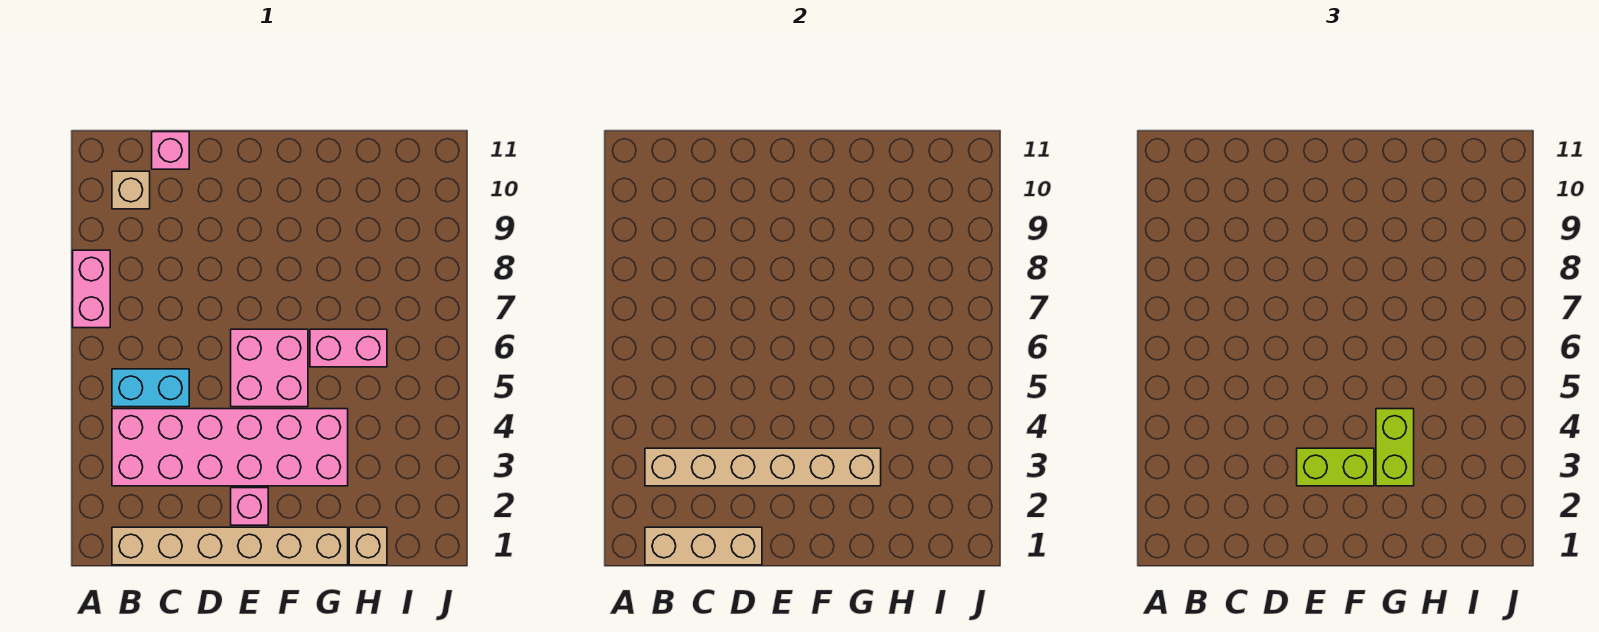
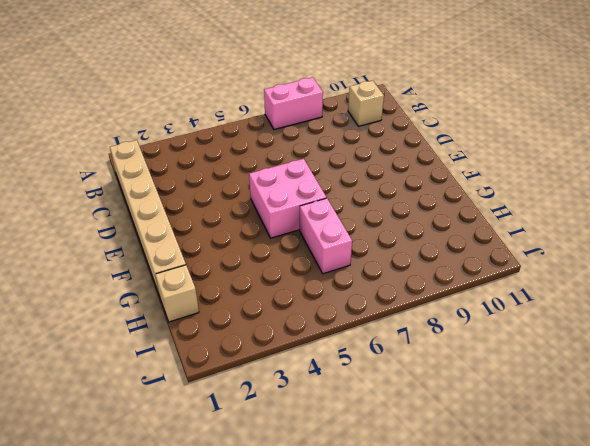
none -> pink 2x6 brick [112,409,348,486]
none -> cyan 1x2 brick [112,369,189,407]
none -> pink 1x1 brick [152,132,189,169]

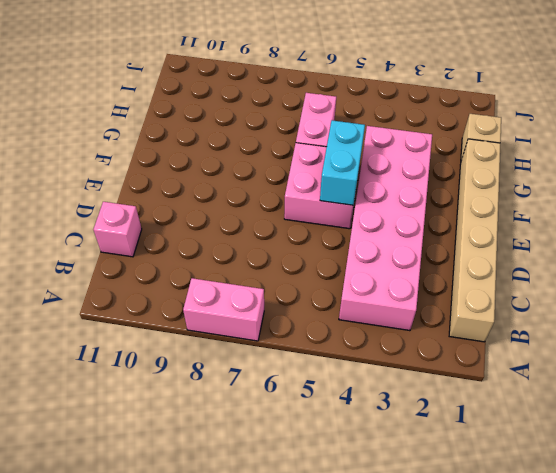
cyan 1x2 brick [320,120,365,205] -> cyan 1x2 brick moved to [112,369,189,407]
none -> tan 1x1 brick [112,171,150,209]
none -> pink 1x1 brick [231,488,268,525]
none -> tan 1x3 brick [645,527,762,565]

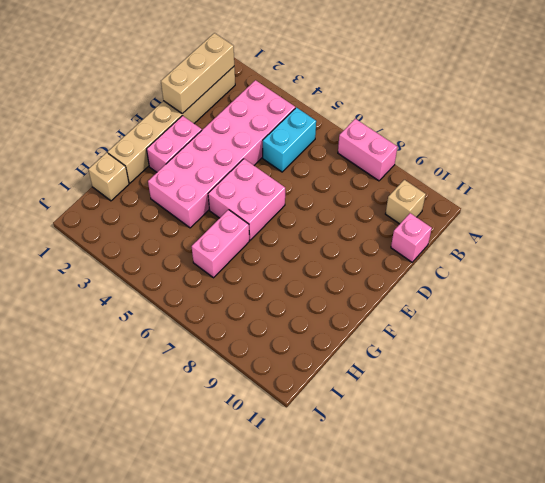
pink 1x2 brick [147,116,202,172] -> pink 1x1 brick [231,488,268,525]
none -> tan 1x6 brick [645,448,881,486]
none -> lime 1x2 brick [1297,448,1374,486]
none -> lime 1x2 brick [1376,409,1414,486]

